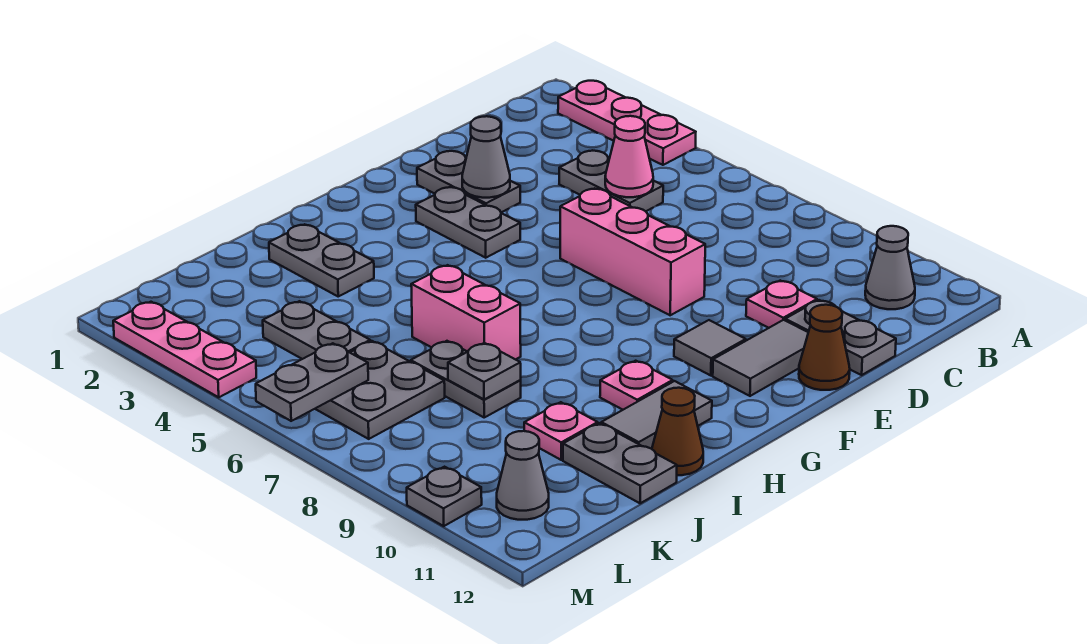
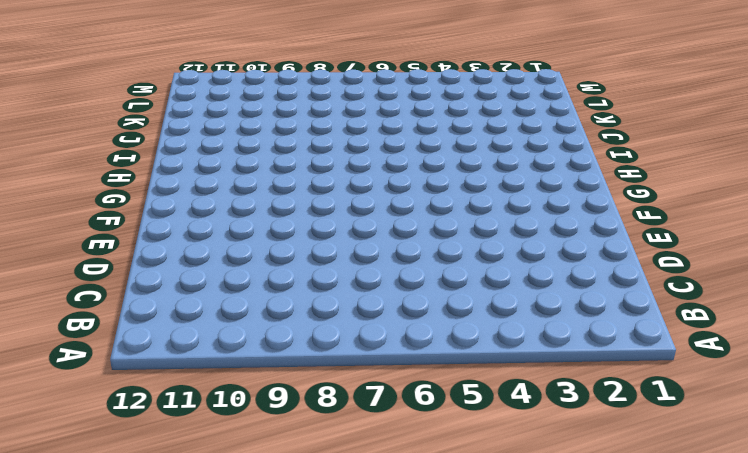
none -> pink 1x3 plate [558,81,696,165]
none -> grey 1x1 cone [865,226,915,309]
none -> grey 1x2 plate [559,151,663,211]

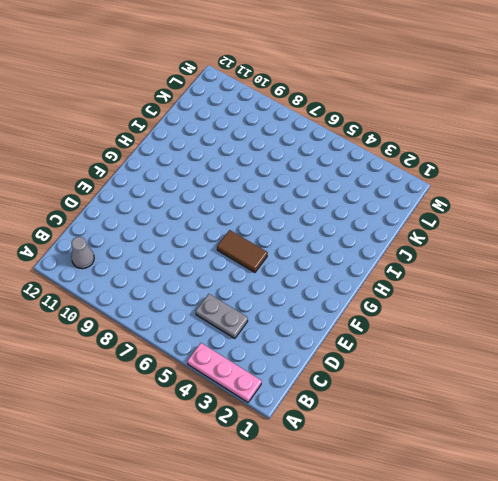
brown 1x2 tile [217,230,268,272] -> none
none -> pink 1x1 plate [746,281,817,328]
none -> grey 1x2 plate [785,300,896,375]
none -> grey 1x2 plate [417,151,520,212]

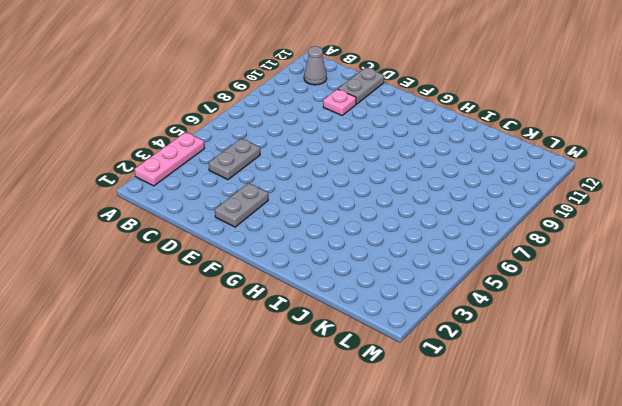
none -> pink 1x3 brick [560,188,705,315]
none -> grey 1x2 tile [713,320,808,396]
none -> brown 1x1 cone [799,305,850,390]

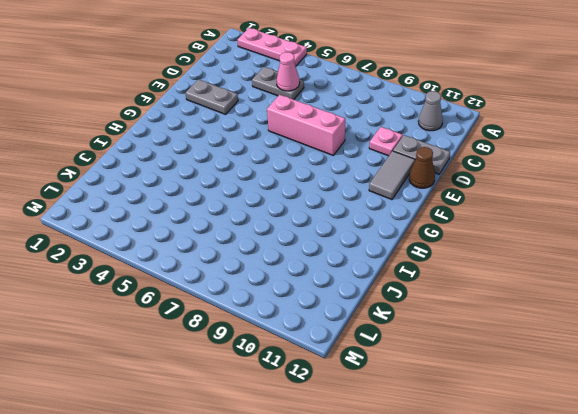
none -> grey 1x2 plate [416,187,520,258]
none -> grey 1x1 tile [674,320,746,376]
none -> pink 1x1 plate [600,361,673,410]

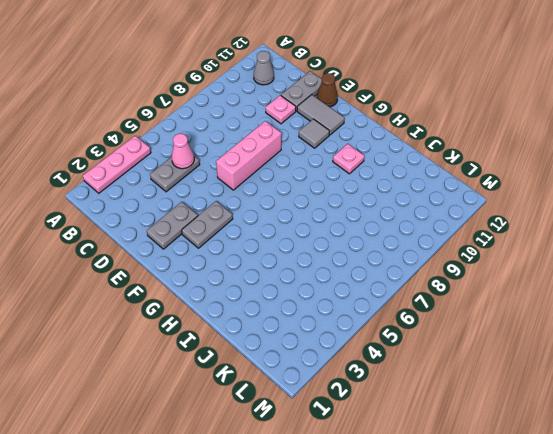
none -> grey 1x2 tile [601,381,712,449]
none -> grey 1x2 plate [269,224,374,296]
none -> pink 1x2 brick [411,265,521,360]

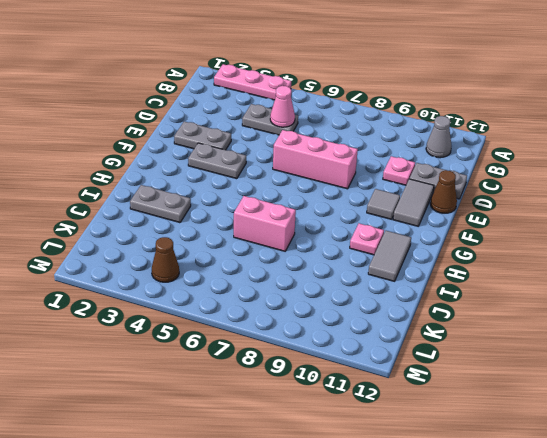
brown 1x1 cone [152,237,179,282] -> brown 1x1 cone moved to [652,388,703,475]
none -> grey 1x2 plate [411,341,521,417]
none -> pink 1x1 plate [524,402,598,460]
none -> grey 1x2 plate [563,423,677,503]

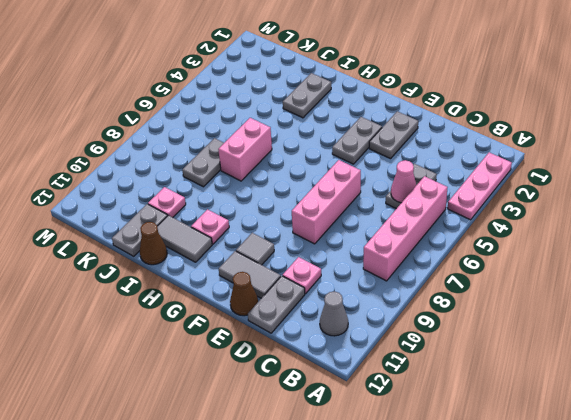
pink 1x4 brick [363,176,448,281] -> none
none -> grey 1x2 plate [263,301,370,359]
none -> grey 2x2 plate [315,341,445,439]
none -> grey 1x1 cone [497,431,549,520]

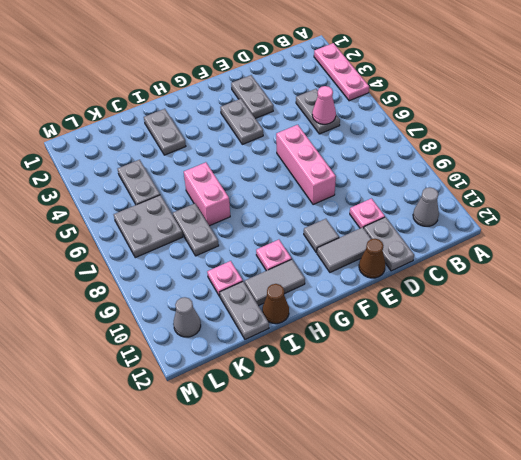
none -> pink 1x3 plate [113,302,256,397]
none -> grey 1x1 plate [407,467,482,526]
none -> grey 1x1 cone [462,116,510,198]

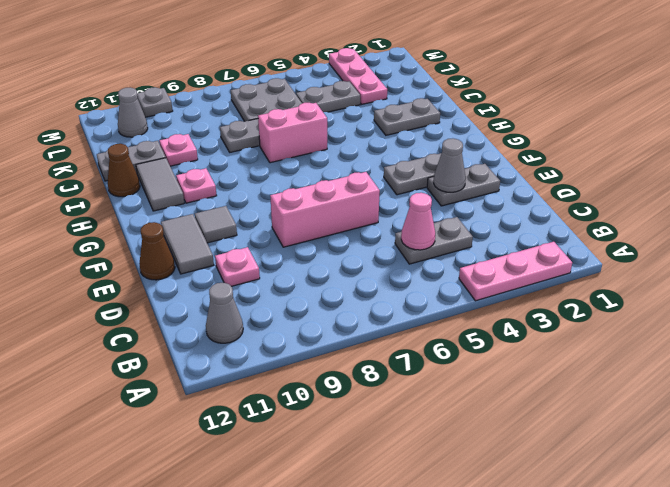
pink 1x3 plate [329,48,387,104] -> pink 1x3 plate turned to [113,302,256,397]
none -> grey 1x2 plate [785,300,896,375]
none -> grey 1x1 plate [448,343,521,400]
none -> grey 1x2 plate [256,343,368,421]

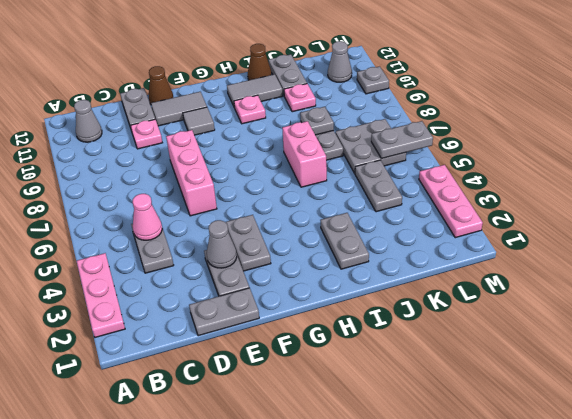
grey 1x2 plate [189,288,259,336] -> none

